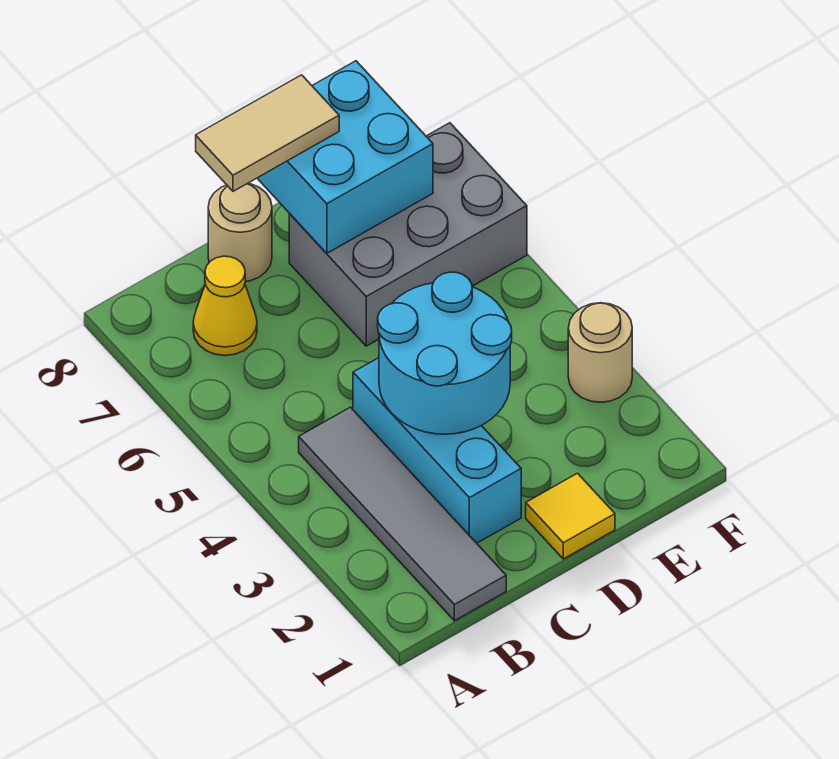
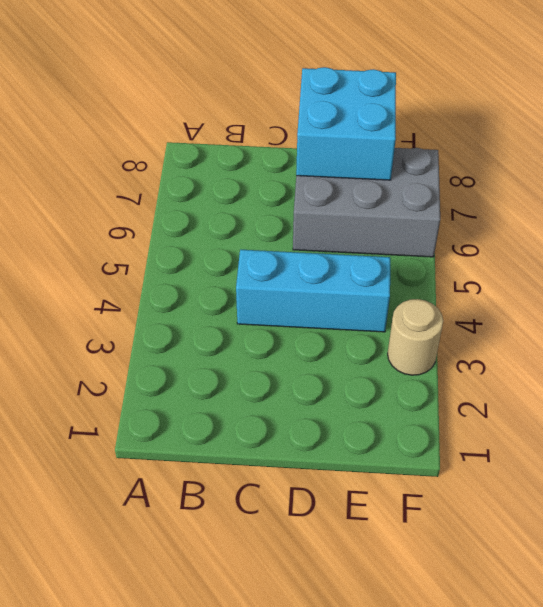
cyan 1x3 brick [236,250,390,332] -> cyan 1x3 brick turned to [353,358,521,543]
none -> grey 1x4 tile [299,407,506,621]
none -> yellow 1x1 cone [193,256,257,356]

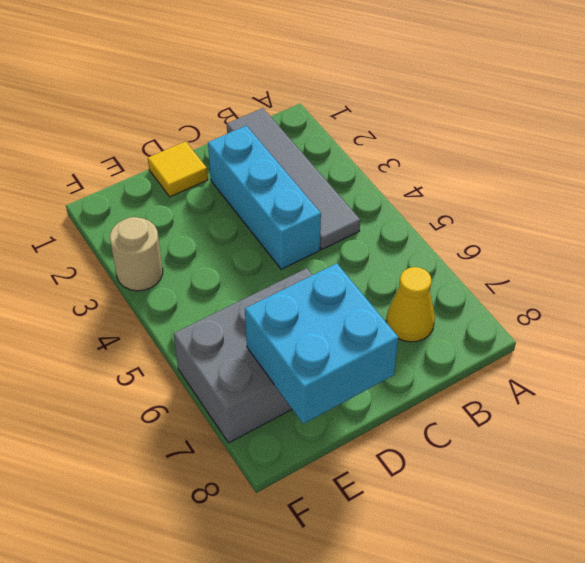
none -> tan 1x1 round brick [208,183,272,282]
none -> cyan 2x2 round brick [378,272,512,434]

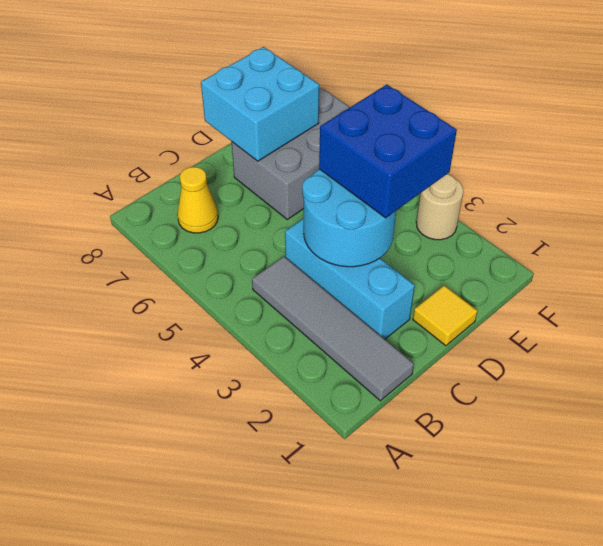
blue 2x2 brick [319,85,457,218] -> none
none -> tan 1x1 round brick [208,183,272,282]
none -> tan 1x2 tile [196,75,339,191]

